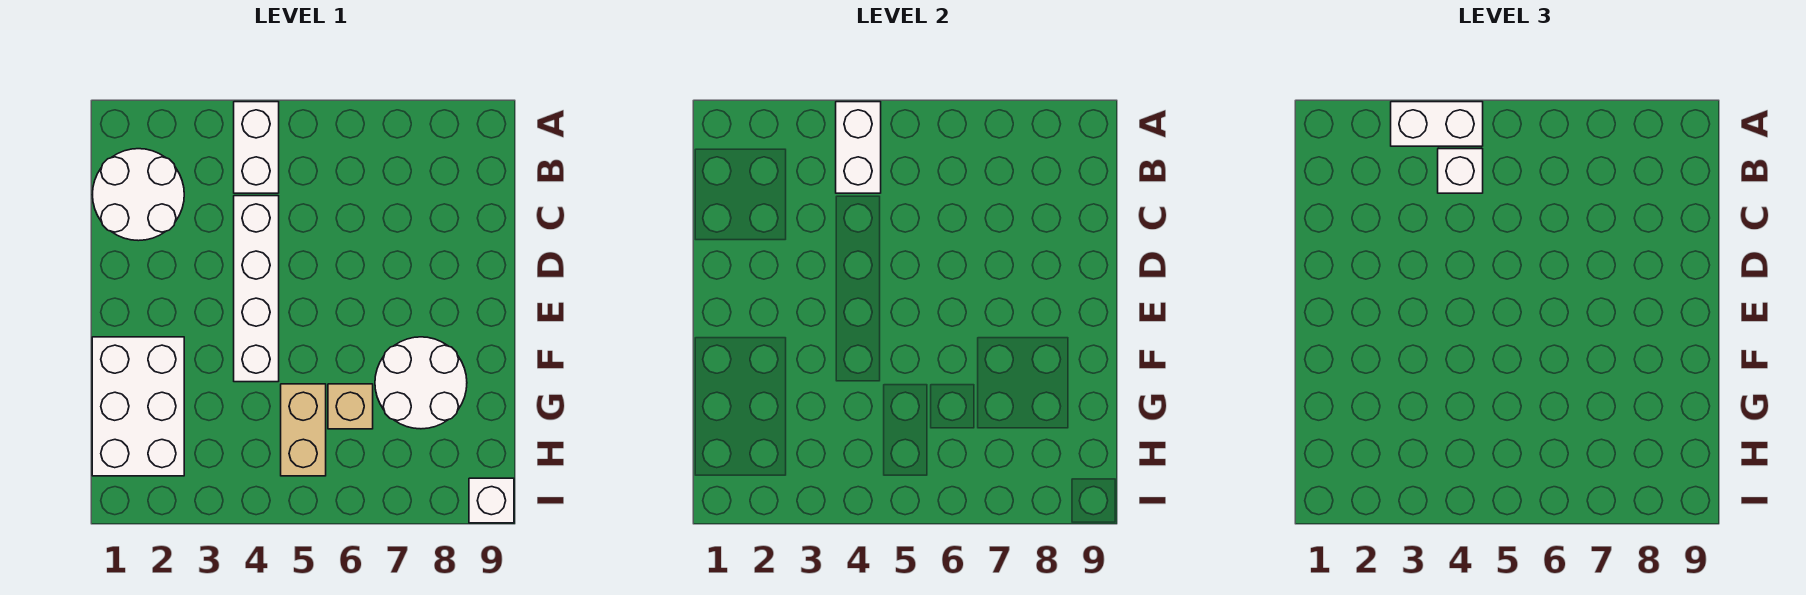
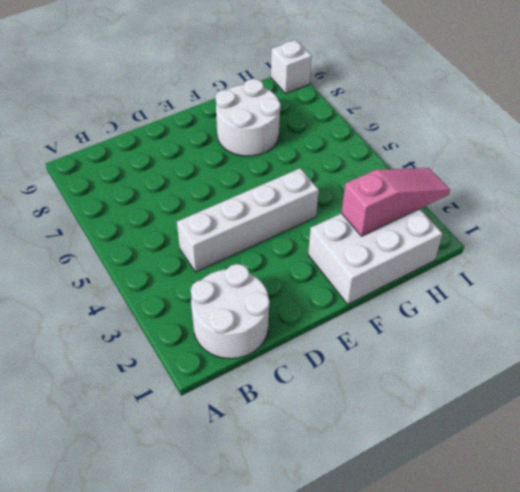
pink 1x3 slope [341,168,450,236] -> none
none -> white 1x2 brick [234,102,279,193]
none -> tan 1x2 brick [281,384,326,476]

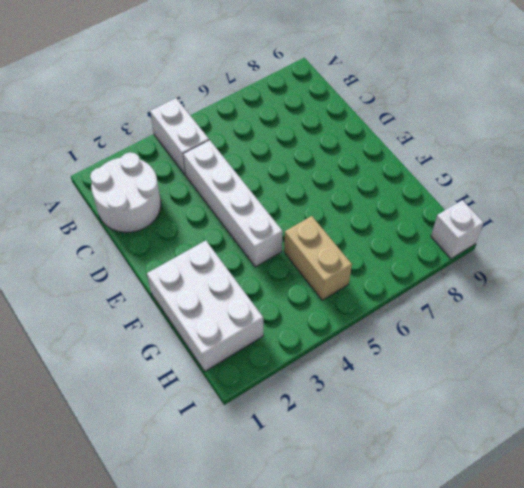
none -> white 2x2 round brick [375,337,467,429]
none -> tan 1x1 brick [328,384,373,429]

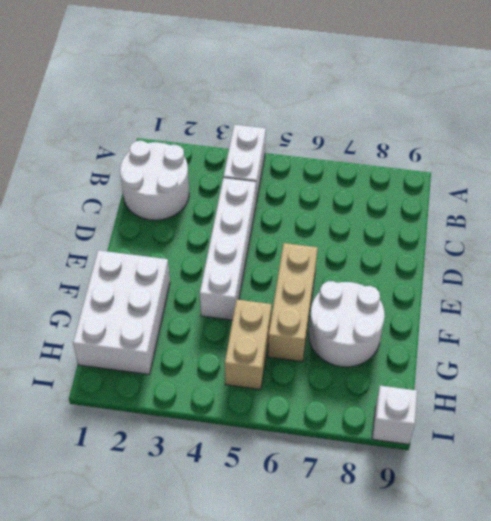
tan 1x3 brick [268,243,318,362] -> tan 1x1 brick [328,384,373,429]
none -> white 1x2 brick [836,102,881,193]
none -> white 1x2 brick [1391,102,1483,146]

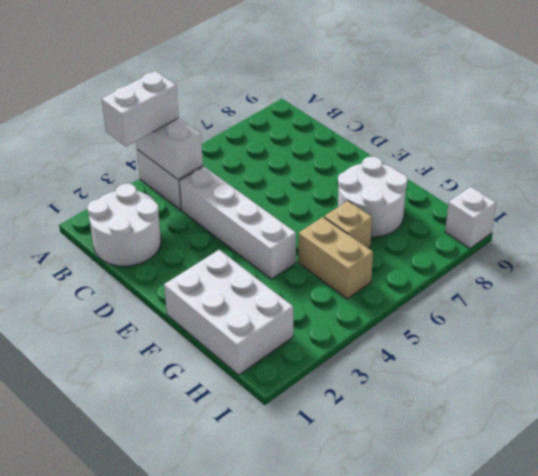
none -> white 1x1 brick [1438,149,1483,193]

